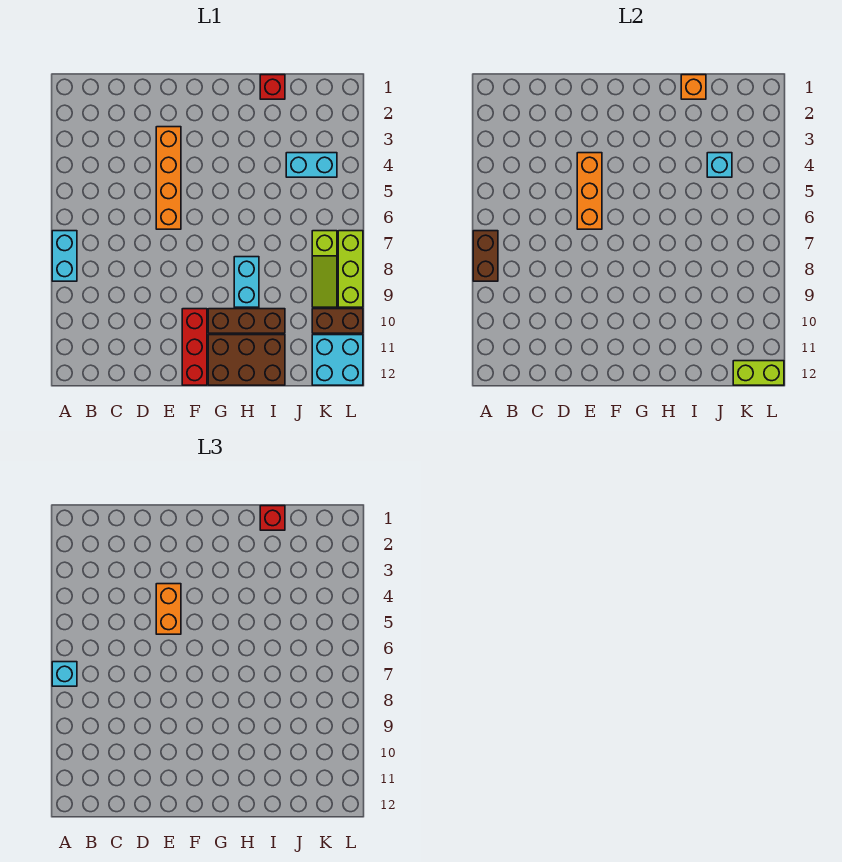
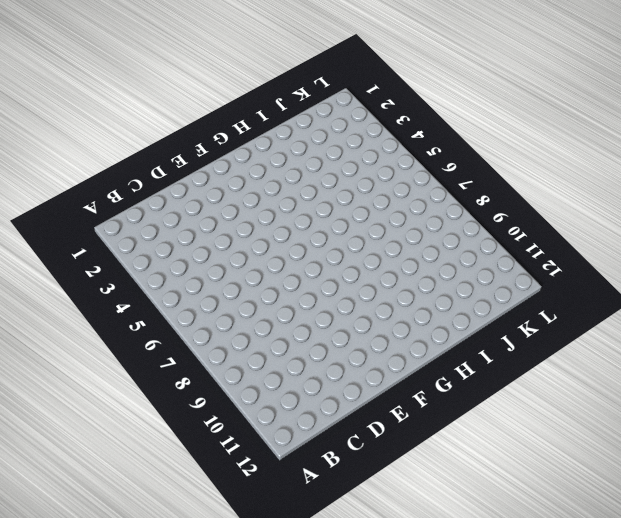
none -> cyan 1x2 brick [52,231,77,281]
none -> orange 1x4 brick [156,127,181,229]
none -> red 1x3 brick [182,309,207,385]

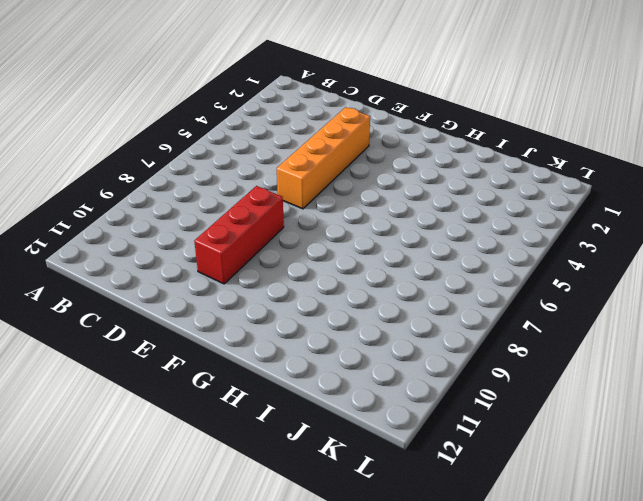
red 1x3 brick [194,186,284,284] -> red 1x3 brick moved to [182,309,207,385]
none -> cyan 1x2 brick [52,231,77,281]
none -> brown 1x3 brick [208,309,285,333]
none -> brown 2x3 brick [208,335,285,385]

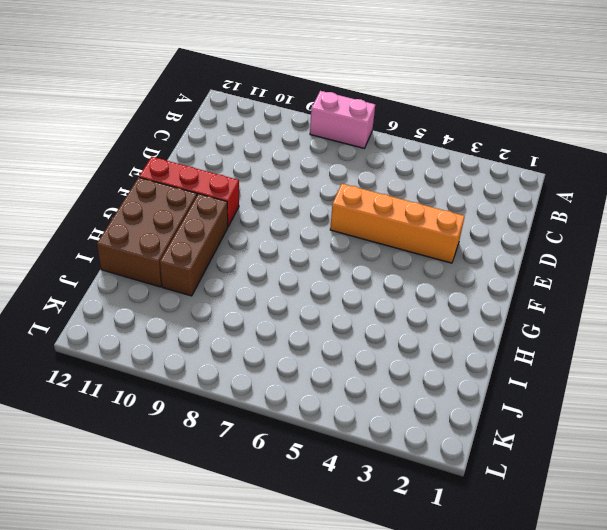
pink 1x2 brick [310,91,375,148] -> cyan 1x2 brick [52,231,77,281]
none -> cyan 1x2 brick [234,257,259,307]
none -> red 1x1 brick [260,75,285,99]
none -> cyan 1x2 brick [286,153,337,177]

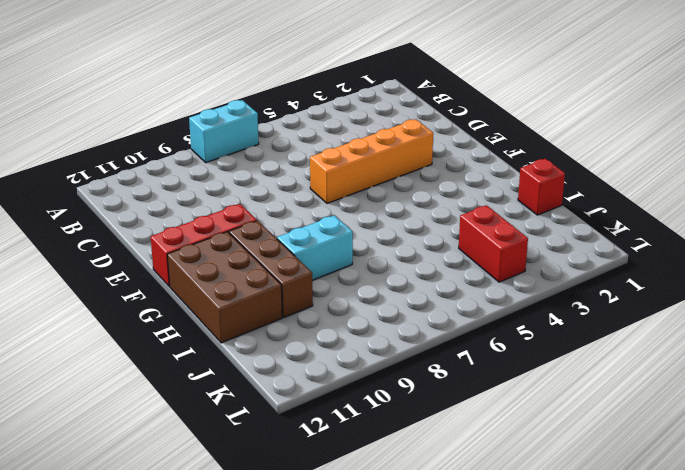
red 1x2 brick [459,205,528,282] -> cyan 1x2 brick [286,153,337,177]
none -> lime 1x3 slope [312,231,337,307]
none -> brown 1x2 brick [312,309,363,333]
none -> cyan 2x2 brick [312,335,363,385]

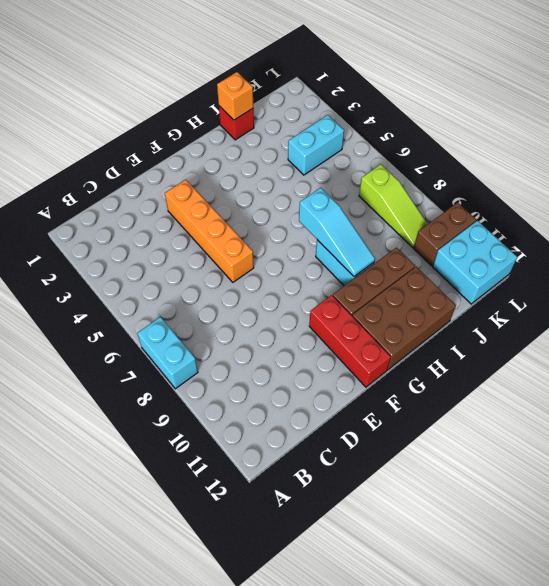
cyan 1x3 slope [299,188,375,277] -> none
none -> lime 1x3 brick [338,231,363,307]
none -> brown 1x2 brick [473,231,498,281]
none -> orange 1x3 brick [577,153,602,229]

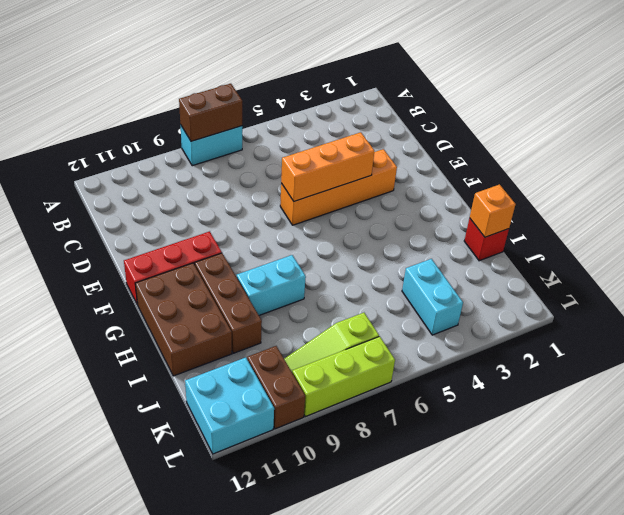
none -> cyan 1x1 brick [707,153,732,177]
none -> lime 1x2 brick [733,361,784,385]
none -> cyan 1x1 brick [52,662,77,686]

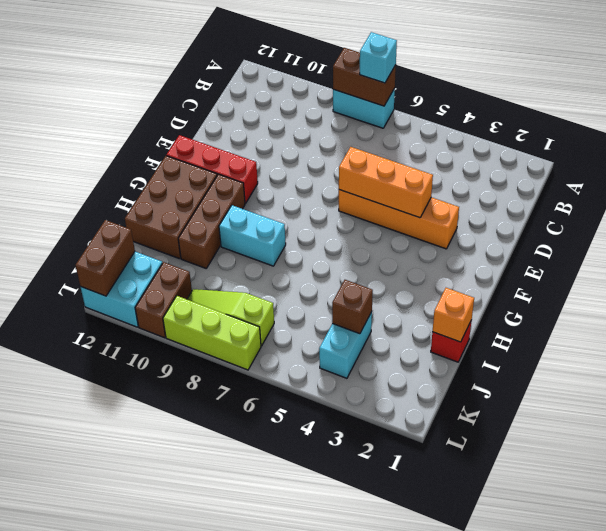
brown 1x1 brick [332,280,373,334] -> cyan 1x1 brick [707,153,732,177]
brown 1x2 brick [76,220,135,296] -> lime 1x2 brick [733,361,784,385]
none -> orange 1x2 brick [156,584,181,634]
none -> red 1x1 brick [260,506,285,530]

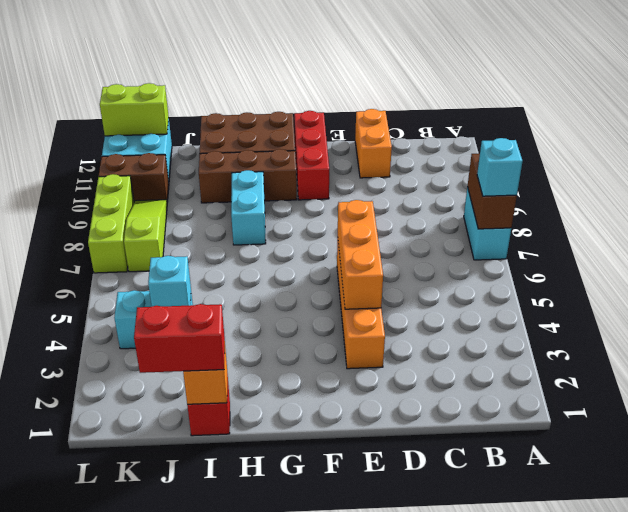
orange 1x2 brick [355,109,392,178] -> orange 1x2 brick moved to [156,584,181,634]
red 1x2 brick [134,304,225,373] -> red 1x1 brick [260,506,285,530]

